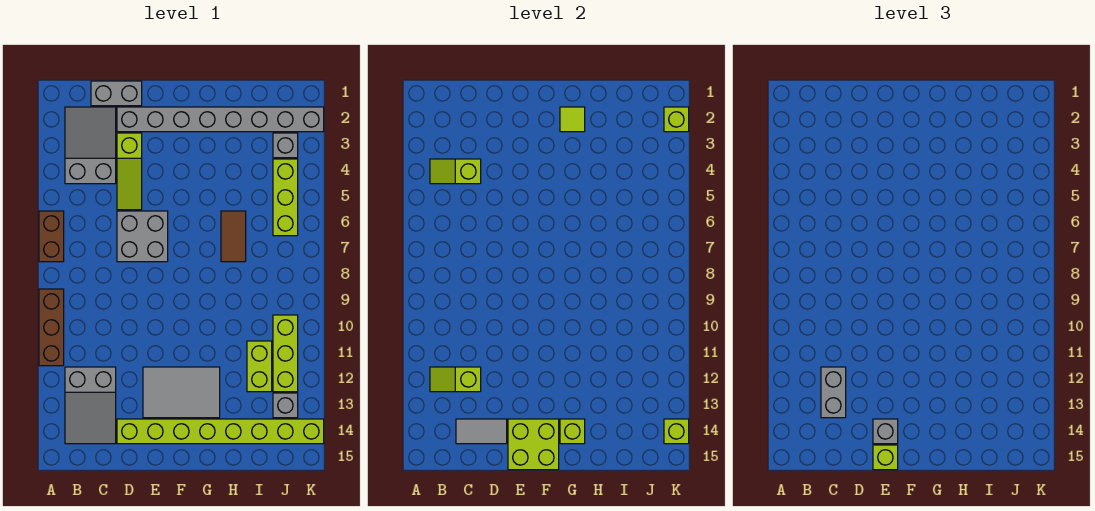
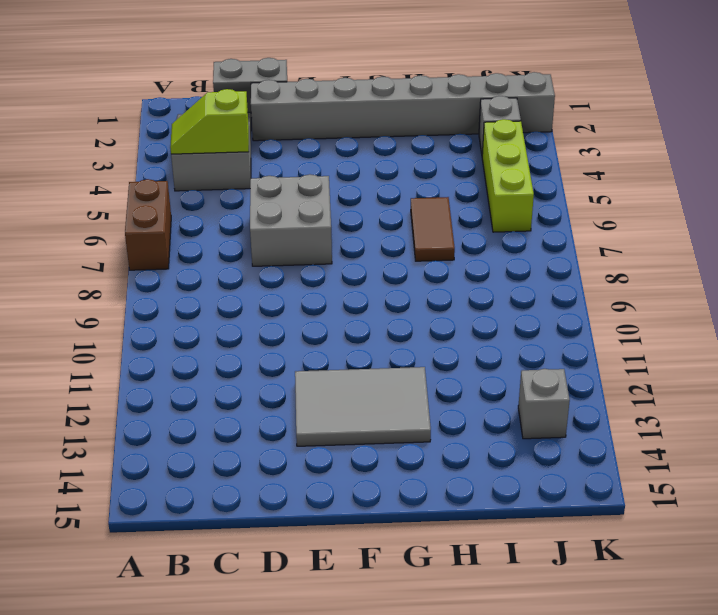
none -> brown 1x3 brick [39,289,64,366]
none -> grey 2x3 slope [65,367,116,444]
none -> lime 1x3 slope [117,133,142,210]

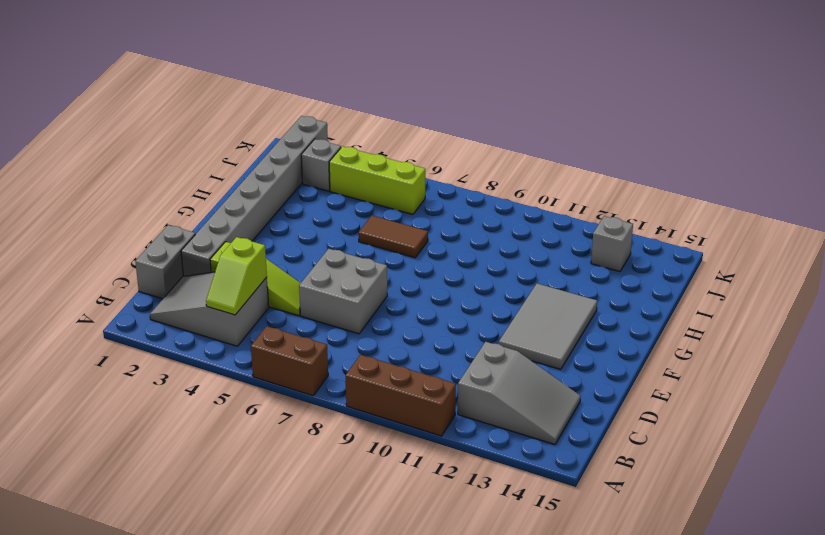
none -> lime 1x8 brick [117,419,324,444]
none -> lime 1x2 brick [247,341,272,392]
none -> lime 1x3 brick [273,315,298,392]

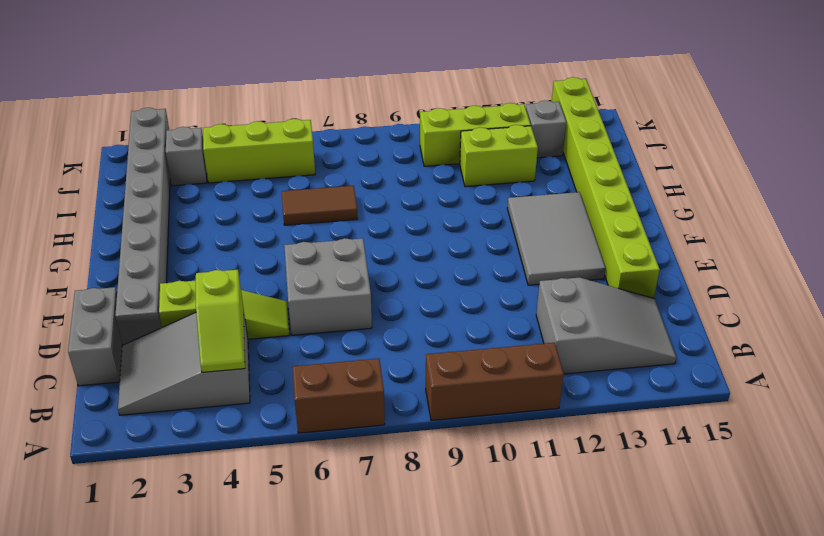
none -> lime 1x2 slope [430,367,481,392]
none -> grey 1x2 tile [456,419,507,444]
none -> lime 2x2 brick [508,419,559,470]

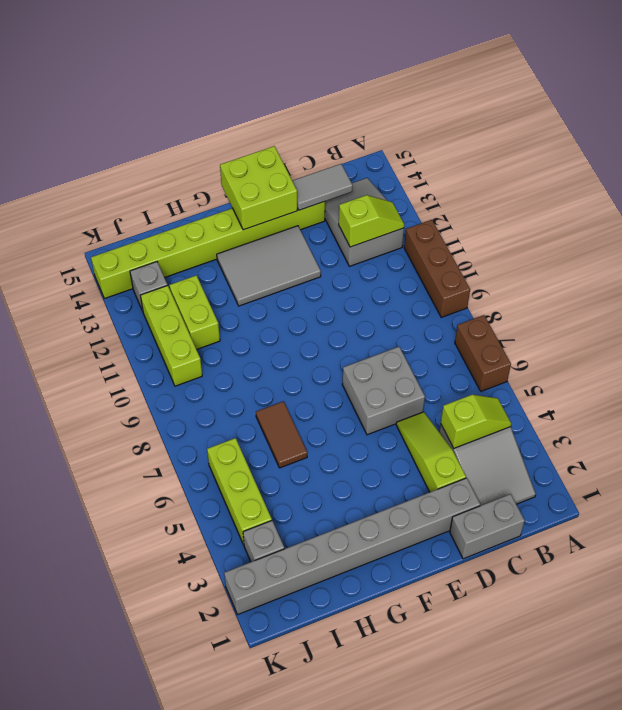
none -> lime 1x1 tile [560,107,585,132]
none -> lime 1x1 brick [560,419,585,444]
none -> lime 1x1 brick [664,107,689,132]

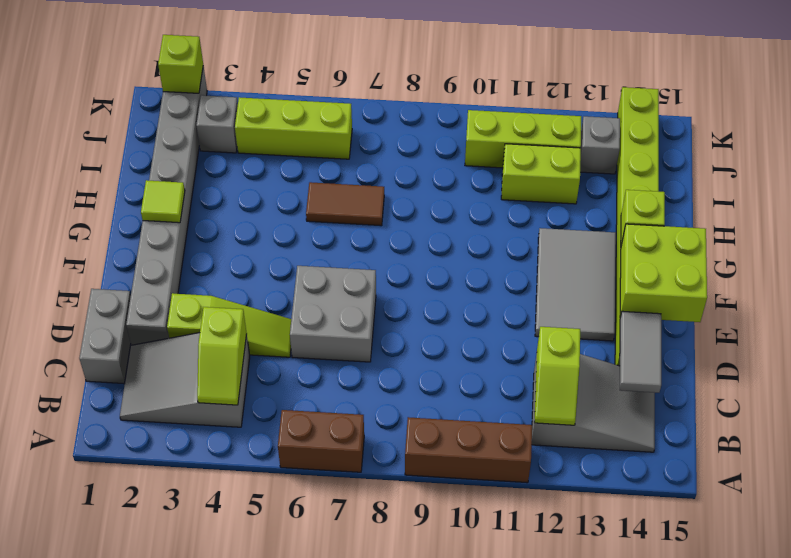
none -> lime 1x1 brick [664,419,689,444]
none -> grey 1x2 brick [821,367,846,418]
none -> grey 1x1 brick [873,419,898,444]

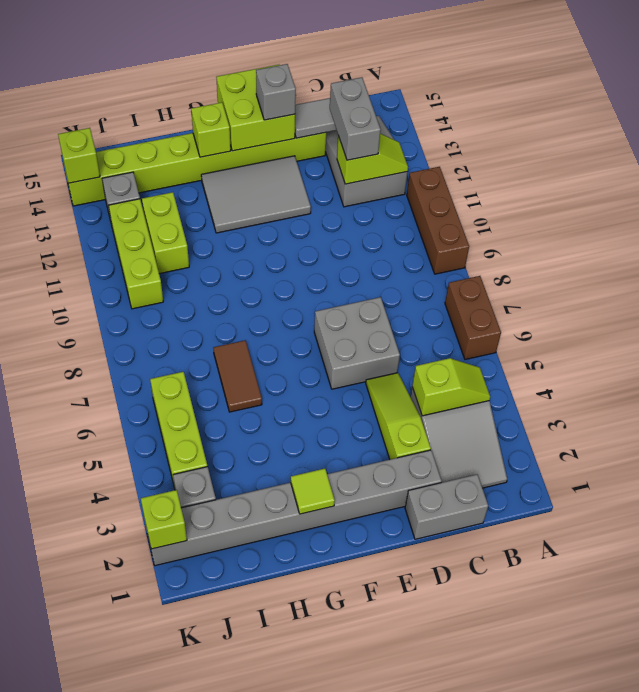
none -> lime 1x1 brick [873,445,898,470]

